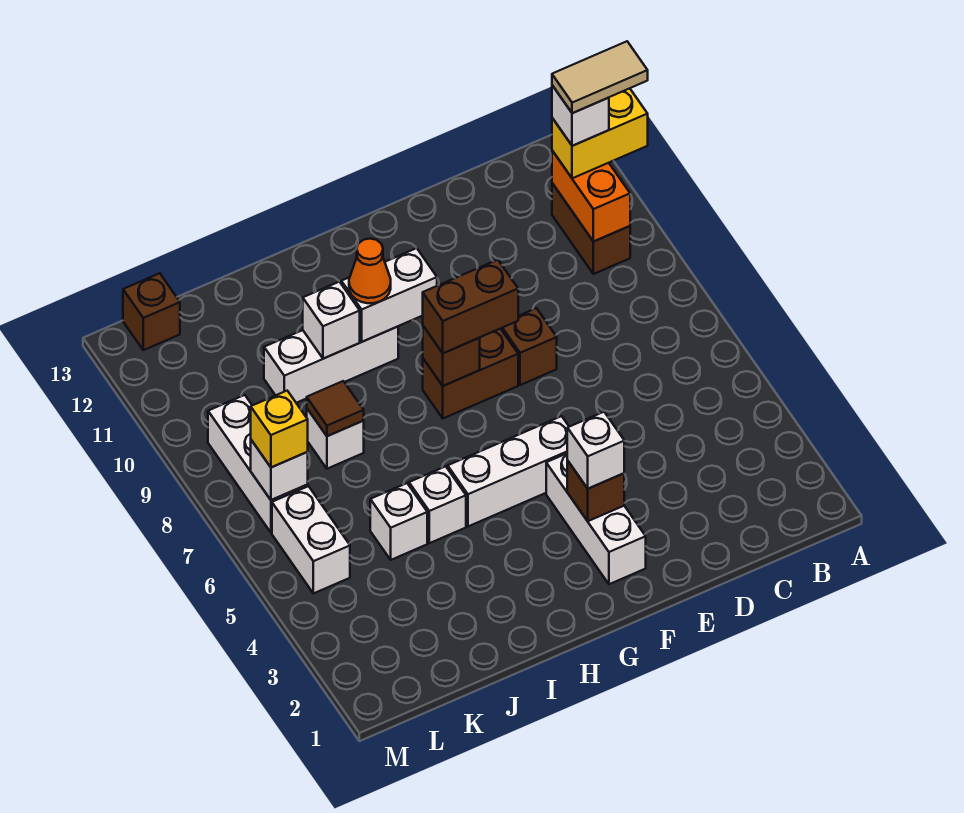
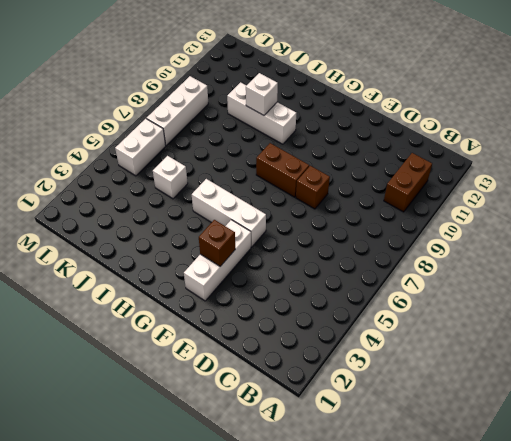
none -> white 1x1 brick [409,466,466,543]
none -> white 1x1 brick [307,409,364,469]
none -> brown 1x1 brick [123,273,180,350]

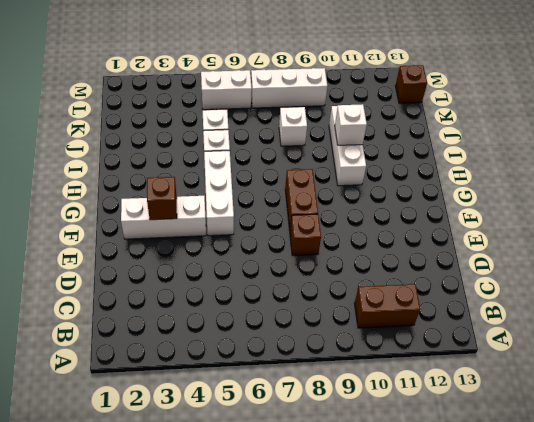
none -> orange 1x2 brick [552,151,630,242]
none -> brown 1x1 brick [423,326,480,386]
none -> white 1x2 brick [341,248,437,342]

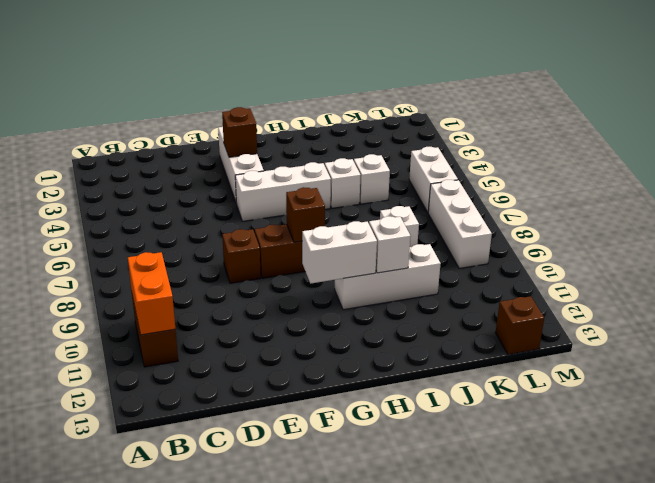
none -> brown 1x1 tile [307,381,364,436]
none -> white 1x1 brick [251,440,308,500]
none -> yellow 1x2 brick [552,88,648,178]

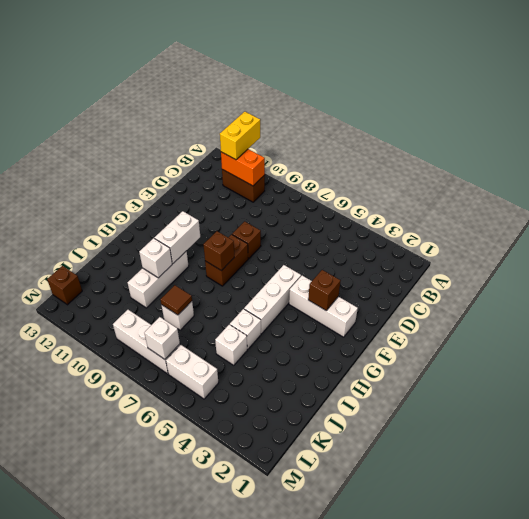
none -> white 1x1 brick [567,412,624,489]
none -> brown 1x2 brick [423,260,518,353]
none -> orange 1x1 cone [349,239,391,303]

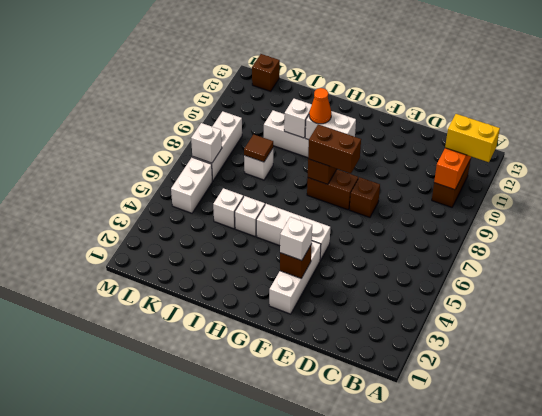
none -> yellow 1x1 brick [251,391,308,467]
none -> white 1x1 brick [552,85,609,146]
none -> tan 1x2 tile [552,41,648,113]

